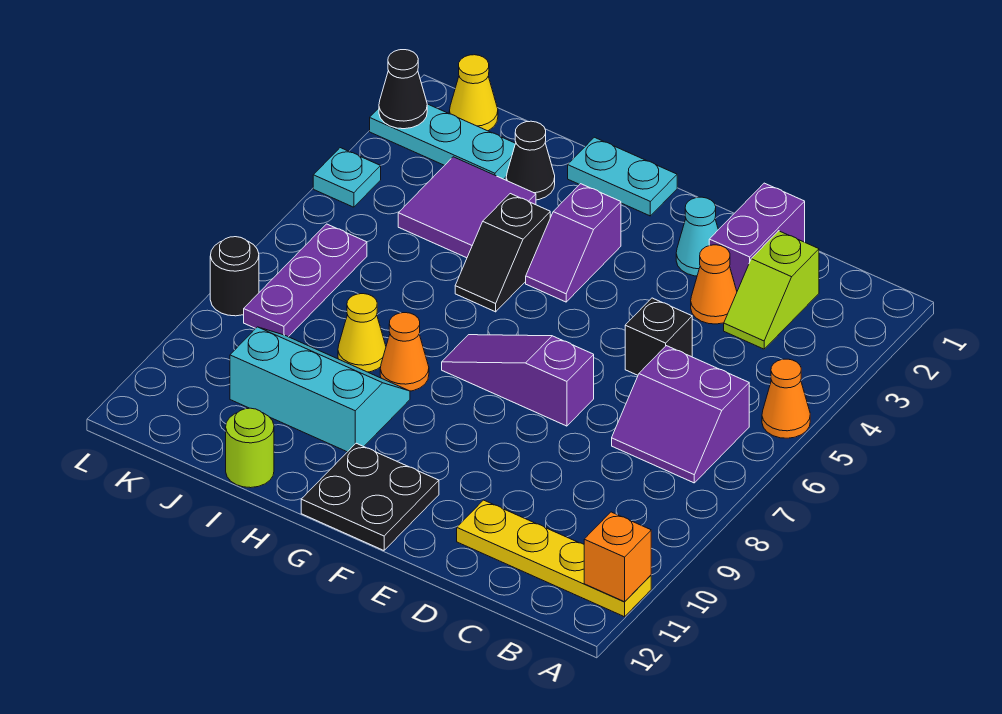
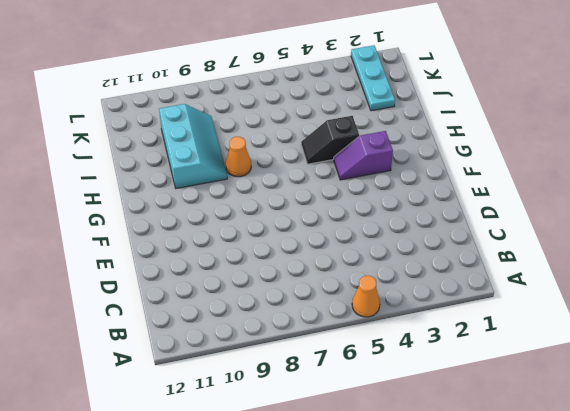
none -> yellow 1x4 plate [457,500,651,617]
none -> purple 2x2 slope [612,346,749,483]
none -> lime 1x2 slope [724,231,819,349]

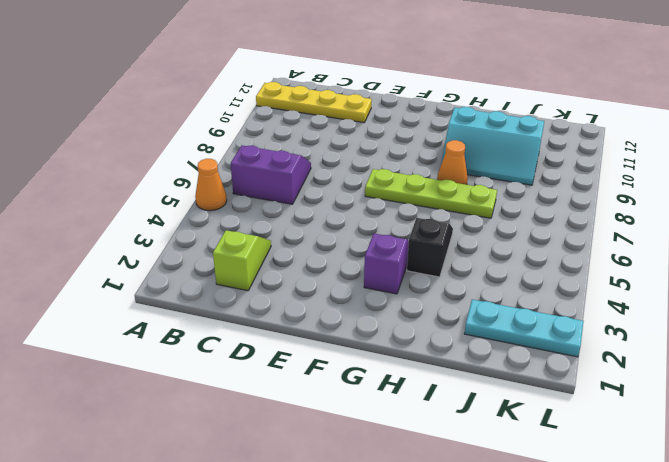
lime 1x4 plate [365,169,497,218] -> purple 1x3 slope [442,335,594,426]
none -> purple 1x2 brick [709,183,805,291]
none -> orange 1x1 cone [691,245,737,324]
none -> black 1x1 brick [625,298,692,375]

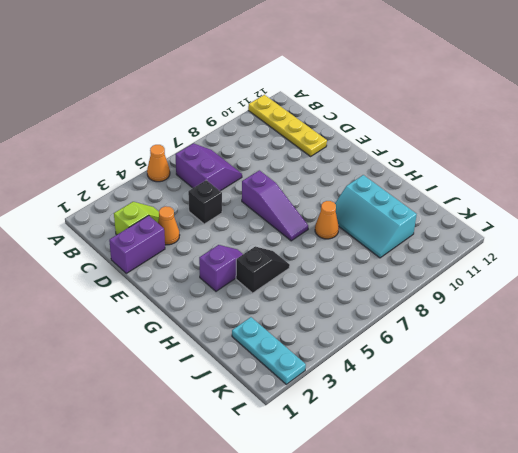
none -> cyan 1x1 cone [676,197,718,276]
none -> black 2x2 plate [301,443,439,550]
none -> cyan 1x2 plate [568,137,677,216]

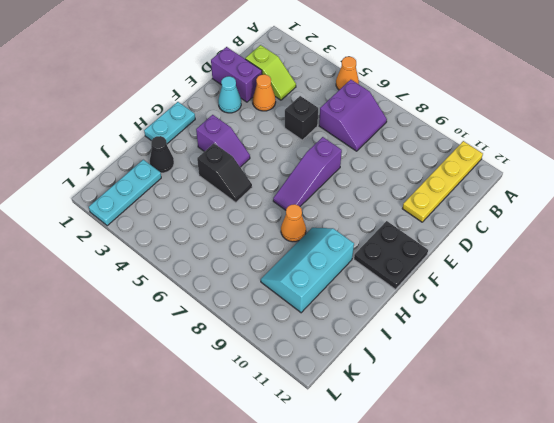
none -> purple 2x2 tile [398,157,536,258]
none -> yellow 1x1 cone [338,294,386,372]
none -> lime 1x1 round brick [226,408,274,488]

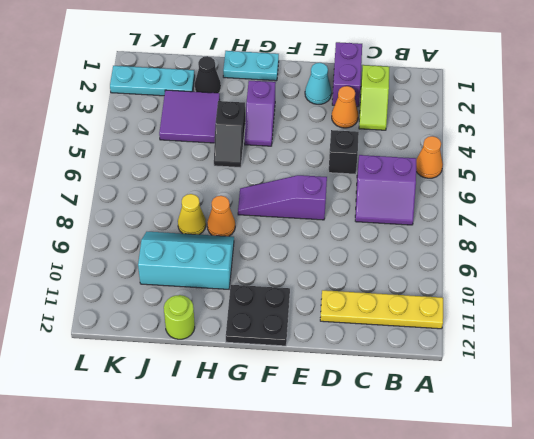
none -> yellow 1x1 cone [449,55,498,131]
none -> purple 1x3 plate [244,224,367,337]
none -> cyan 1x1 plate [313,148,381,207]

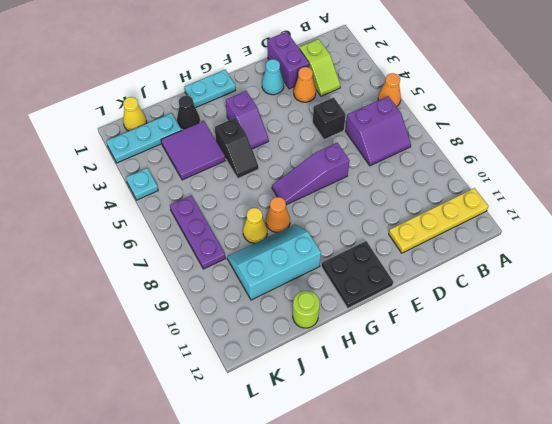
none -> black 1x1 round brick [210,237,259,316]
none -> orange 1x1 brick [584,512,651,602]
none -> black 1x1 cone [379,50,427,129]

